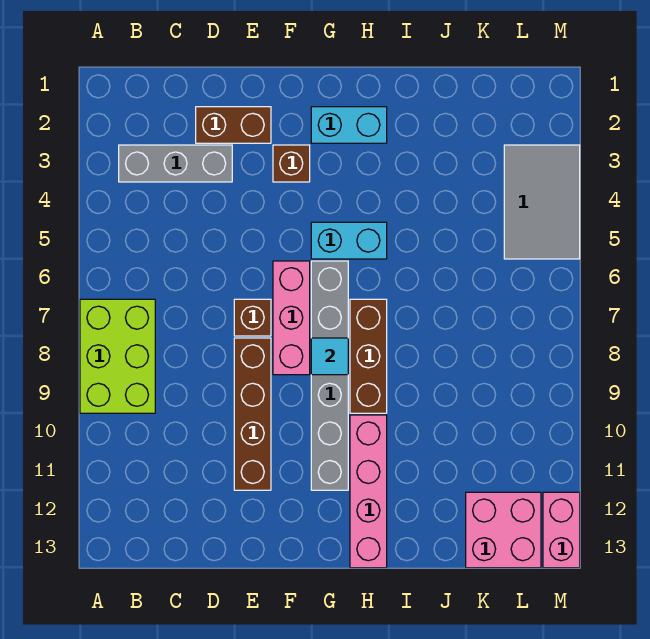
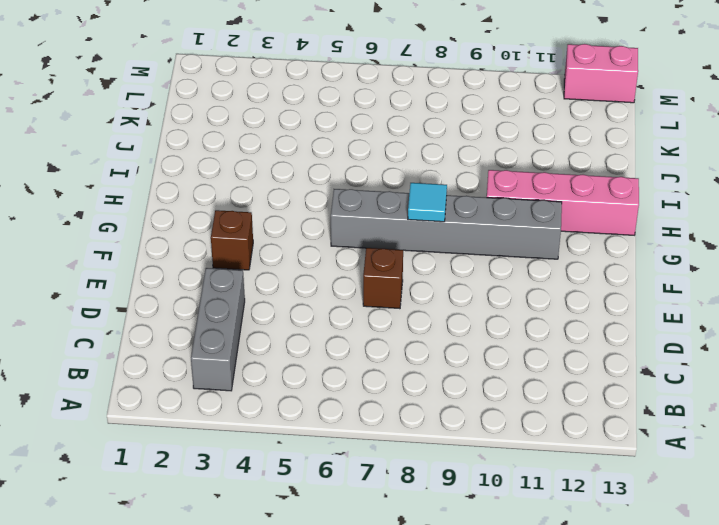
none -> lime 2x3 brick [80,299,155,413]
none -> brown 1x2 brick [196,107,271,143]
none -> brown 1x4 brick [234,338,271,490]

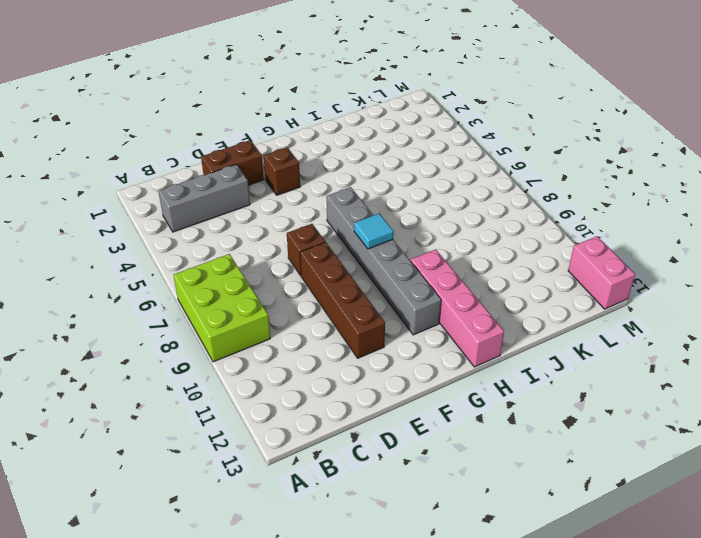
none -> pink 1x3 brick [273,261,310,375]
none -> cyan 1x2 brick [311,107,387,143]
none -> cyan 1x2 brick [311,222,387,259]

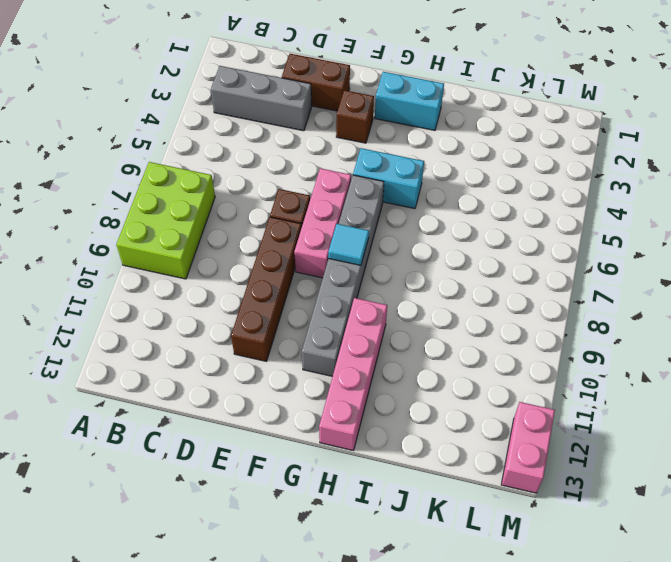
none -> brown 1x3 brick [350,299,387,413]
none -> pink 2x2 brick [466,492,541,568]
none -> grey 2x3 tile [504,145,580,259]

